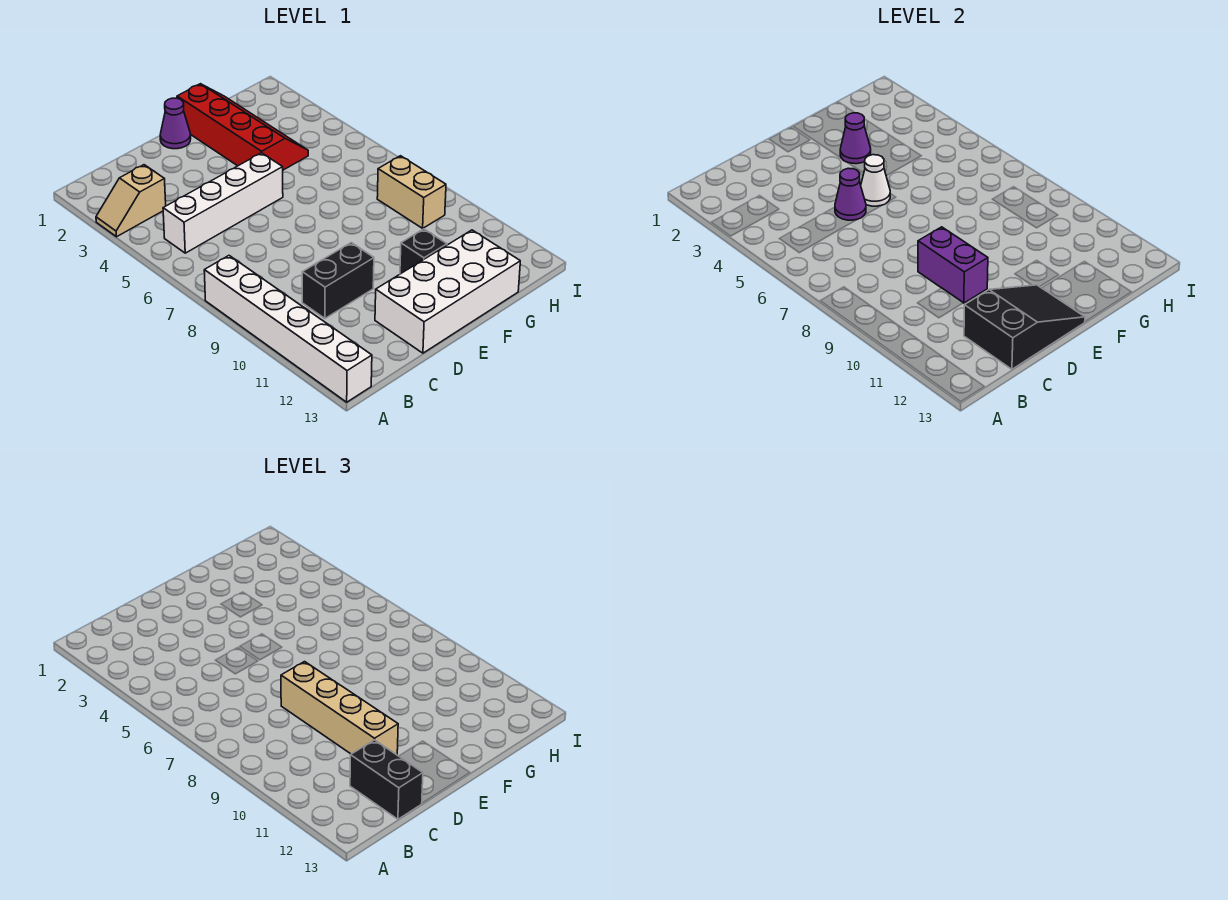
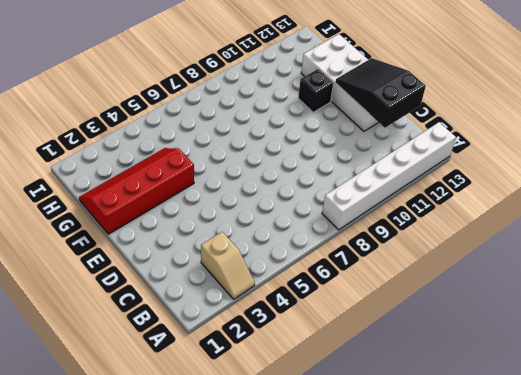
none -> white 1x4 brick [163,153,283,253]
none -> black 1x2 brick [302,243,374,318]
none -> purple 1x1 cone [160,98,191,149]

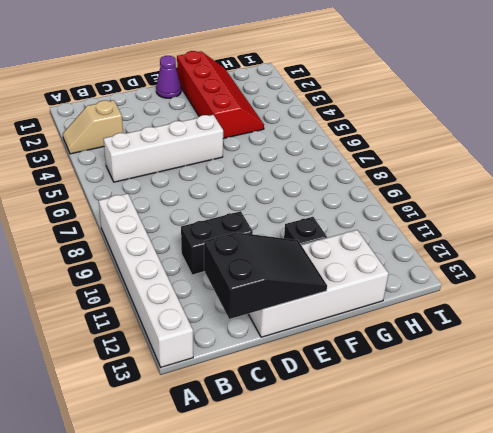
none -> tan 1x2 brick [377,156,446,228]
none -> purple 1x1 cone [835,168,866,220]
none -> purple 1x2 brick [918,227,988,303]

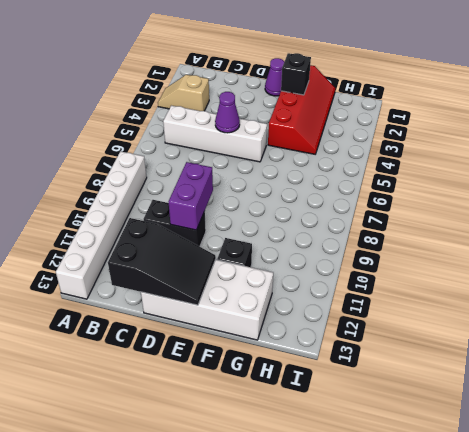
black 1x1 brick [281,53,311,95] -> none
none -> tan 1x2 brick [377,156,446,228]
none -> white 1x1 cone [861,155,890,206]
none -> purple 1x1 cone [840,113,871,164]

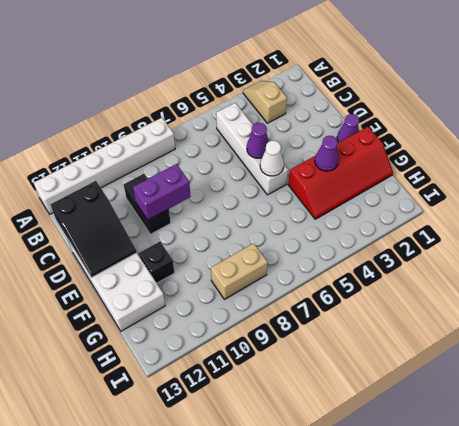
none -> black 1x2 brick [350,740,423,819]
none -> tan 1x4 brick [281,662,398,755]

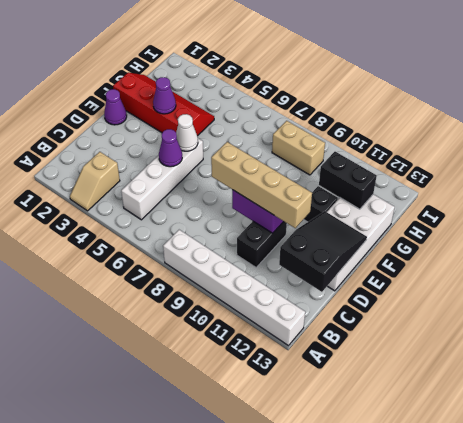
black 1x2 brick [319,152,377,209] -> black 1x2 brick moved to [350,740,423,819]

